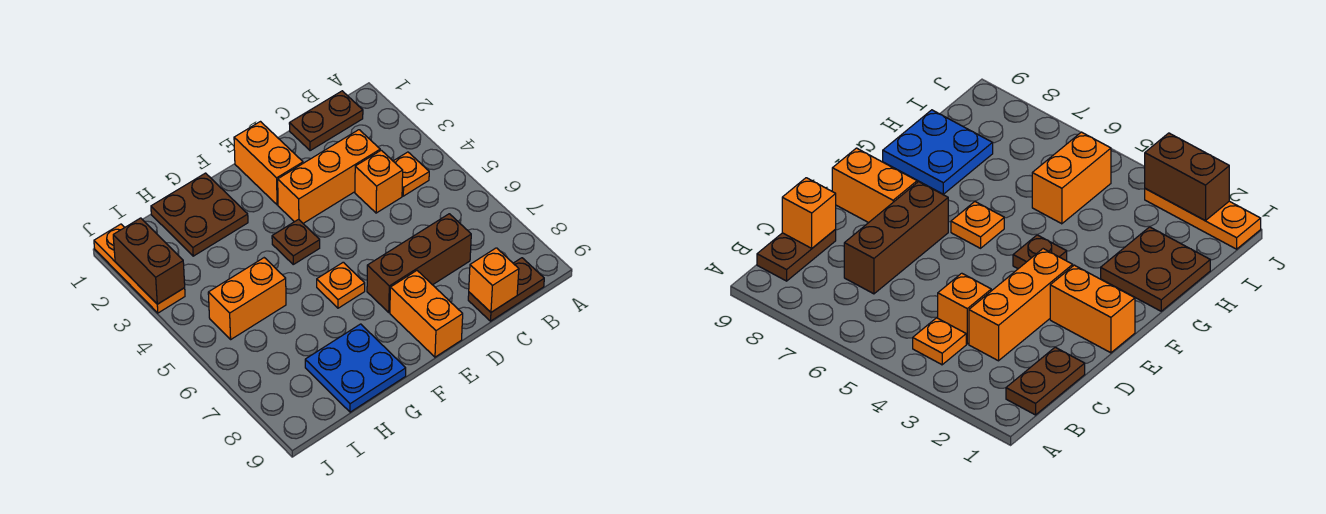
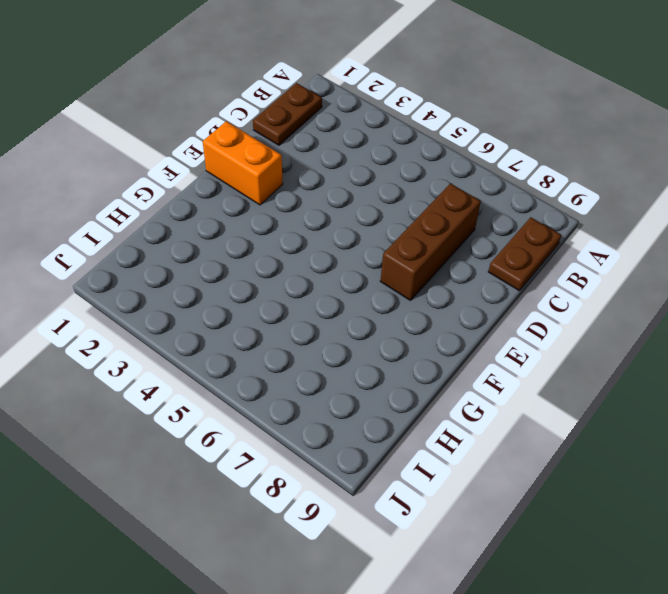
none -> orange 1x1 plate [393,152,429,196]
none -> orange 1x3 brick [278,130,380,223]
none -> orange 1x1 brick [355,150,403,213]

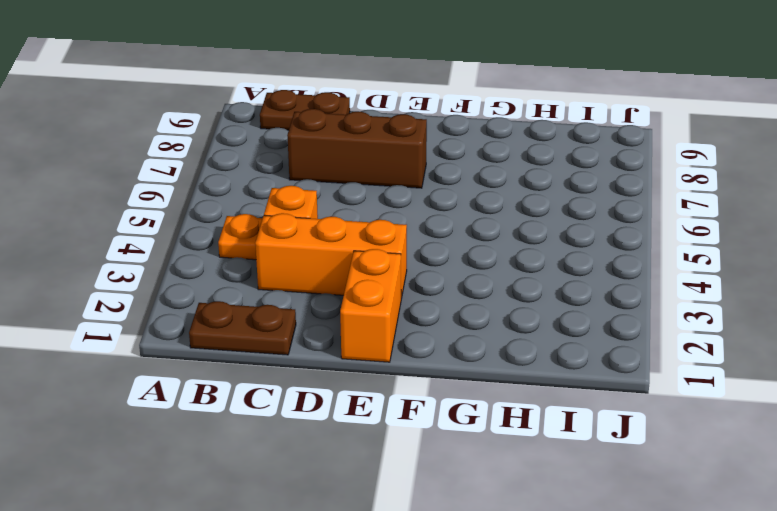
none -> orange 1x2 brick [390,271,463,357]
none -> brown 1x1 plate [272,219,320,264]
none -> orange 1x1 plate [317,262,365,308]

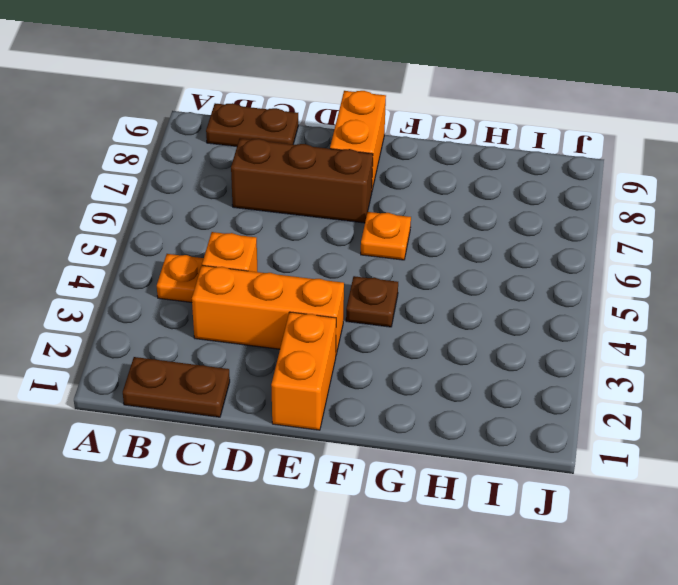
none -> brown 2x2 plate [151,173,248,256]
none -> blue 2x2 plate [305,324,406,412]
none -> orange 1x2 brick [208,258,286,339]

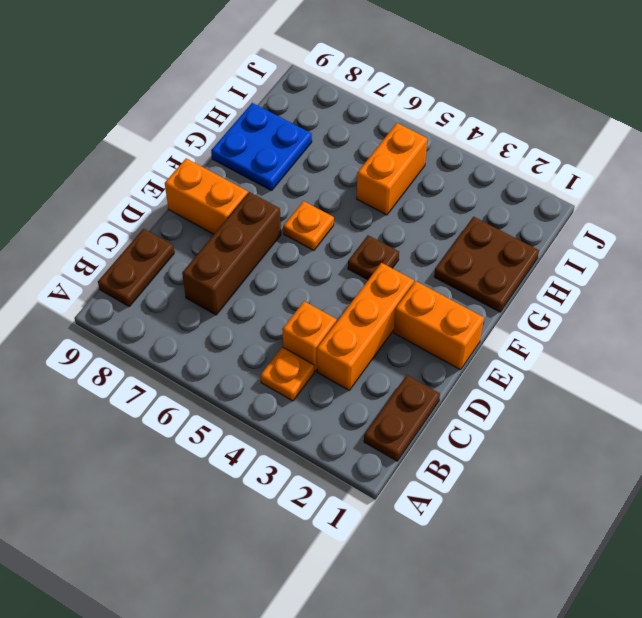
none -> orange 1x3 plate [94,224,185,313]
none -> orange 1x1 brick [469,248,519,312]
none -> brown 1x2 brick [113,218,185,304]

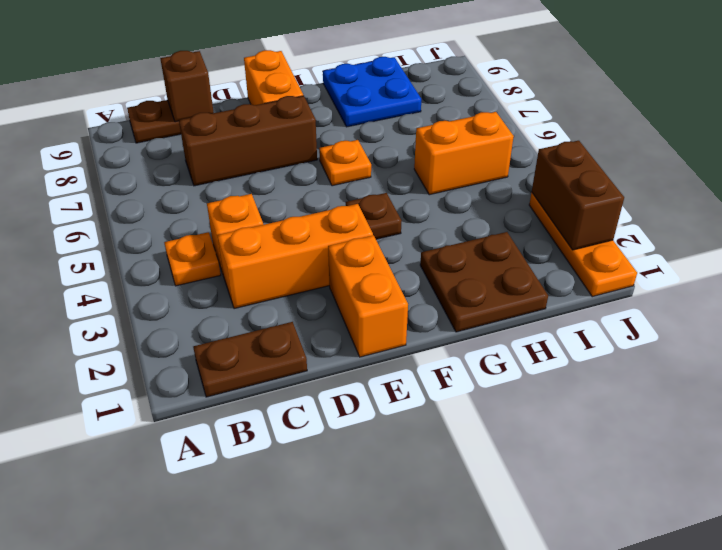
brown 1x1 brick [160,51,214,122] -> orange 1x1 brick [469,248,519,312]

